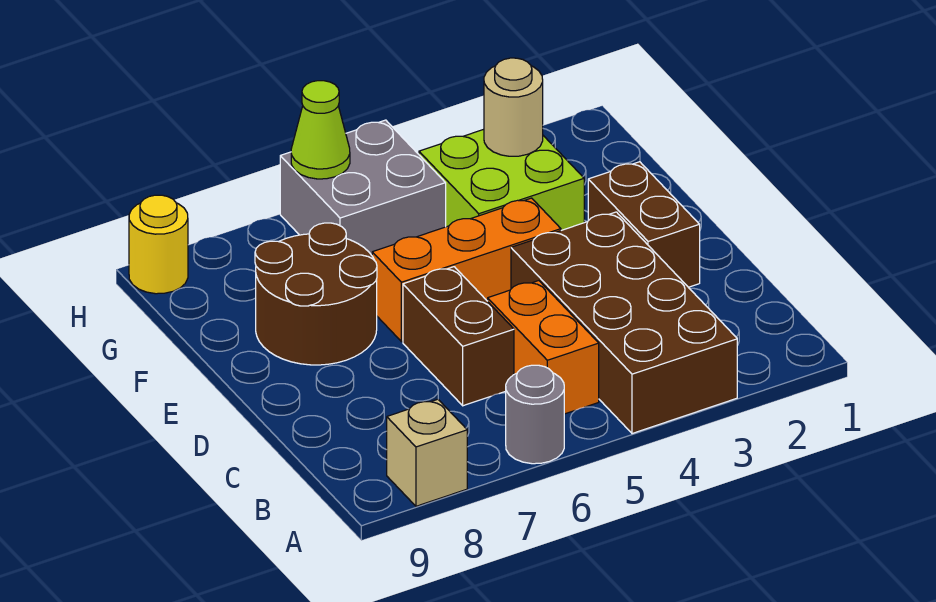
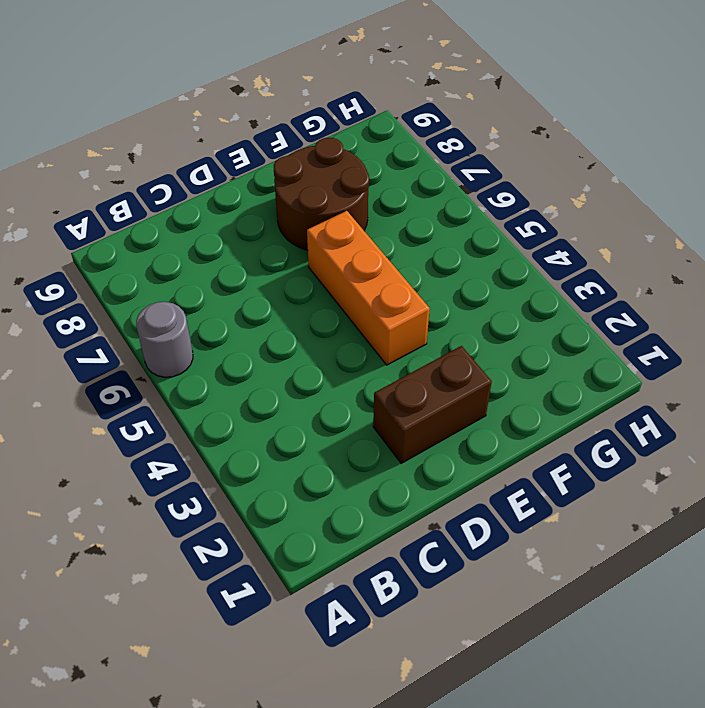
none -> brown 2x4 brick [511,212,737,434]
none -> tan 1x1 brick [387,399,467,506]
none -> orange 1x2 brick [488,281,599,414]

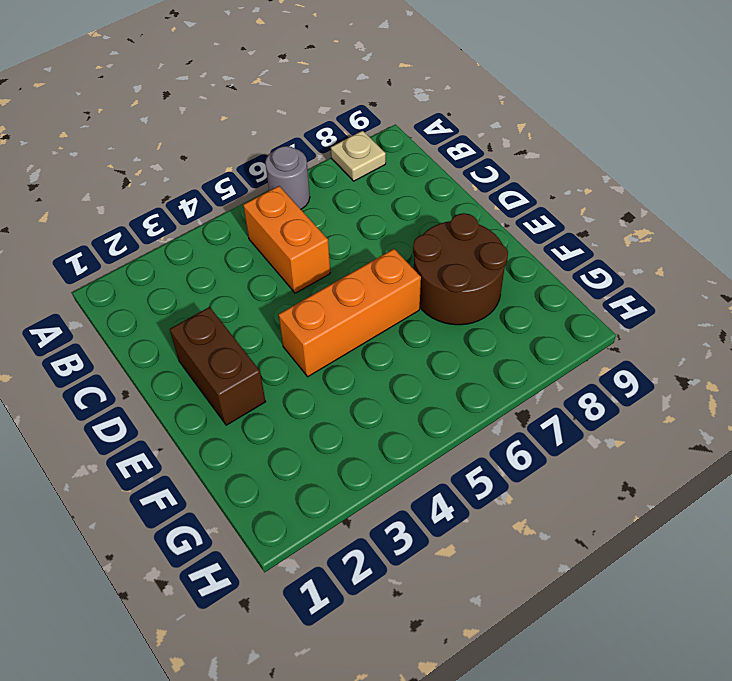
tan 1x1 plate [331,131,386,181] -> tan 1x1 brick [387,399,467,506]
none -> brown 2x4 brick [511,212,737,434]
none -> brown 1x2 brick [403,267,514,406]
none -> lime 2x2 brick [419,129,584,230]

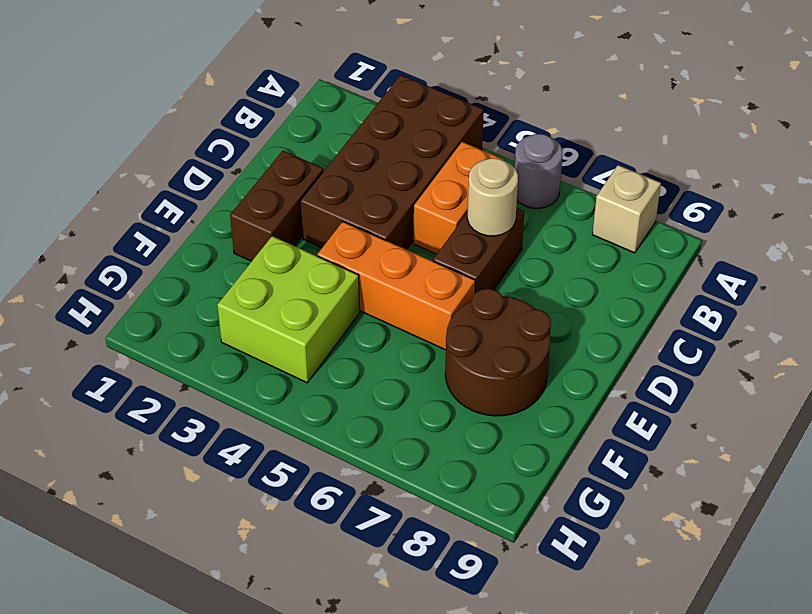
tan 1x1 round brick [467,158,518,236] -> tan 1x1 round brick moved to [484,58,543,156]
none -> grey 2x2 brick [280,120,446,255]
none -> yellow 1x1 round brick [129,195,188,294]
none -> lime 1x1 cone [291,81,350,179]

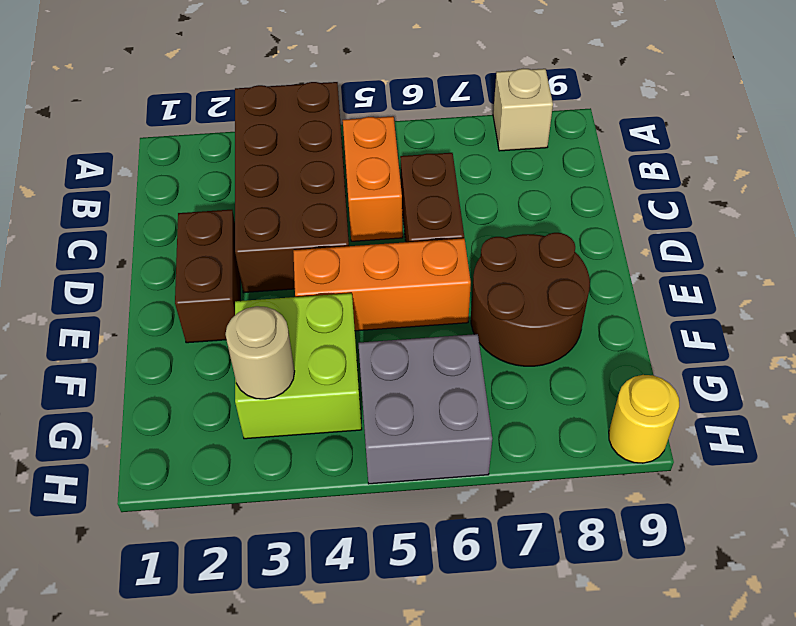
none -> grey 1x1 round brick [506,365,564,464]
none -> lime 1x1 cone [291,81,350,179]

